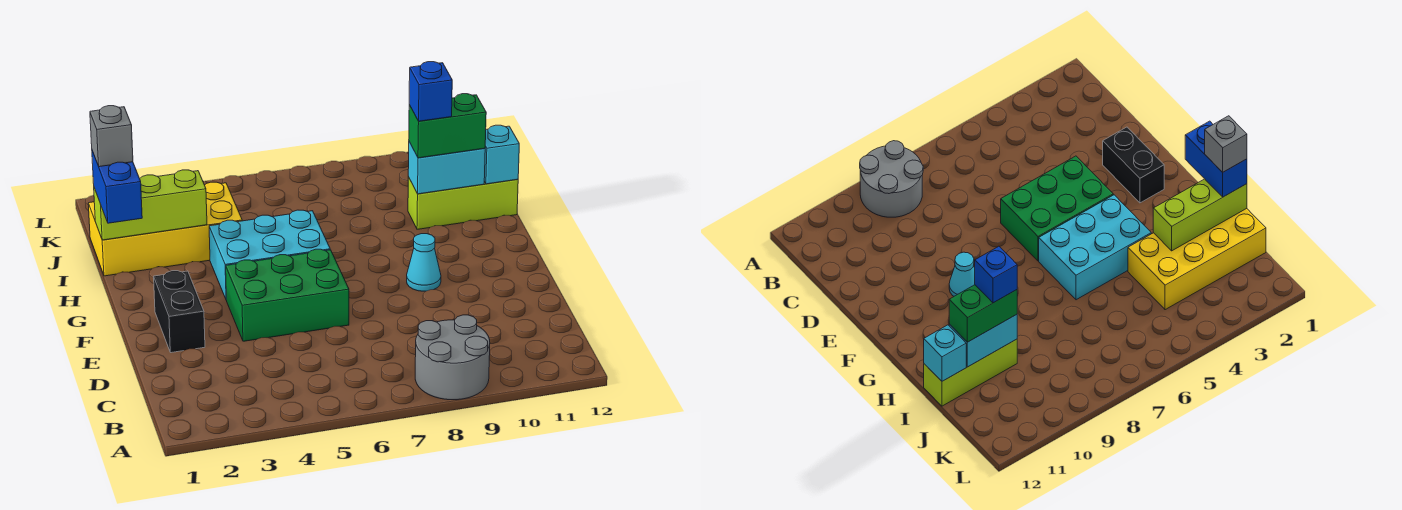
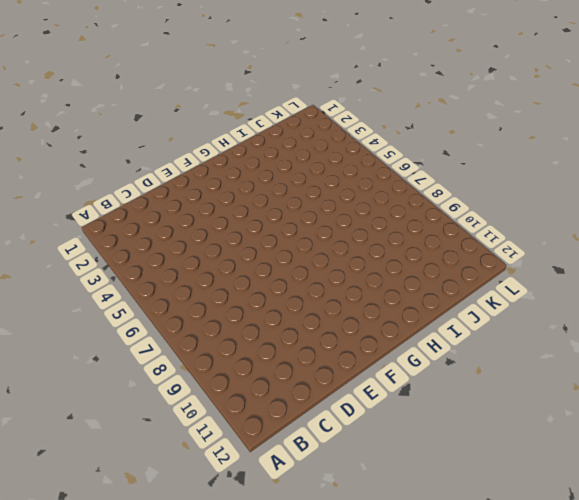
none -> grey 2x2 round brick [415,315,490,400]
none -> black 1x2 brick [154,271,205,353]
none -> green 2x3 brick [226,249,349,341]

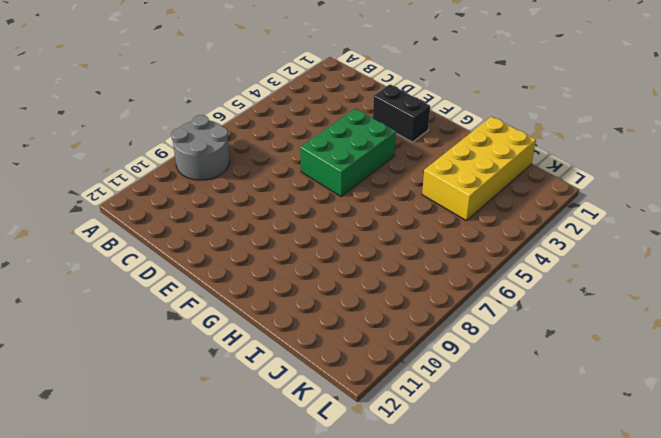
none -> cyan 1x1 cone [407,234,441,291]
none -> cyan 2x3 brick [209,210,330,299]
none -> lime 1x3 brick [408,177,518,229]

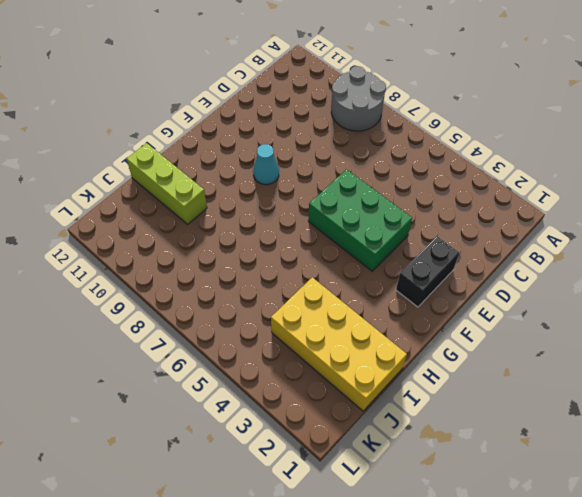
none -> cyan 2x3 brick [209,210,330,299]
none -> lime 1x3 brick [94,170,207,240]
none -> cyan 1x2 brick [408,142,485,194]

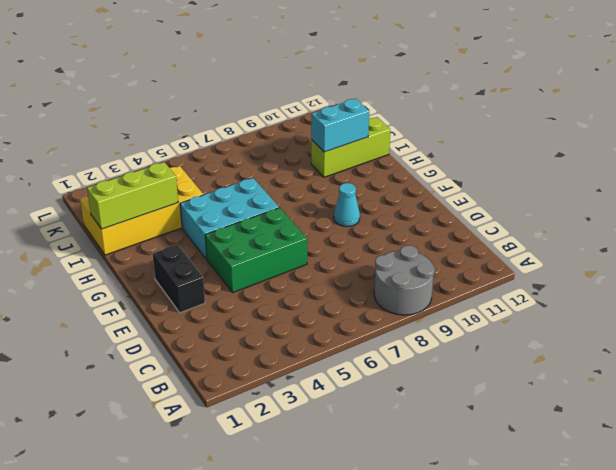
none -> cyan 1x1 brick [484,125,519,184]
none -> blue 1x2 brick [92,151,142,223]
none -> green 1x2 brick [409,94,486,158]

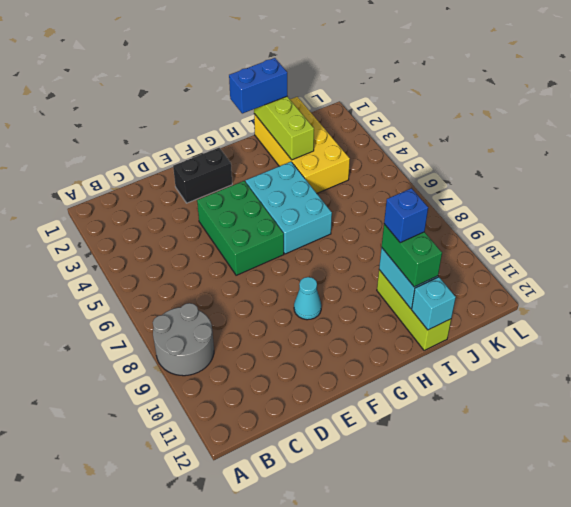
none -> grey 1x1 brick [90,106,133,167]

